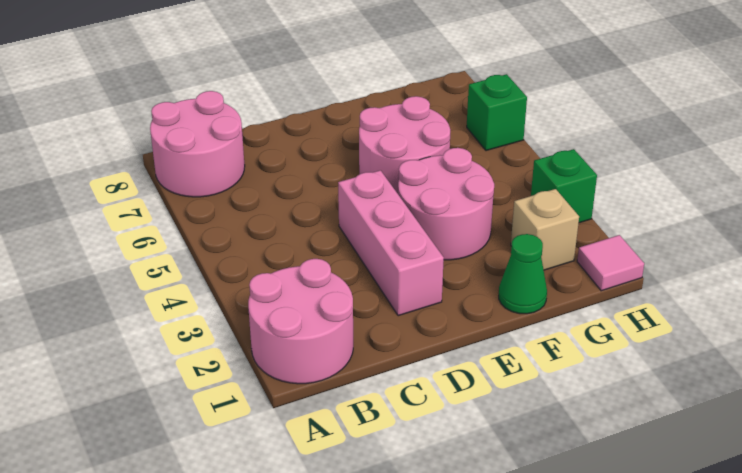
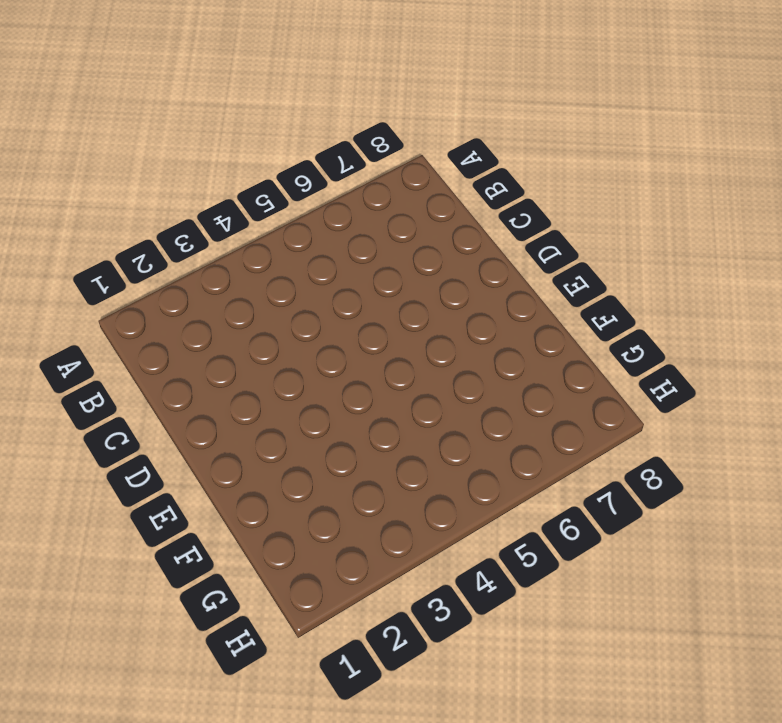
none -> pink 2x2 round brick [248,259,353,384]
none -> pink 2x2 round brick [150,91,245,197]

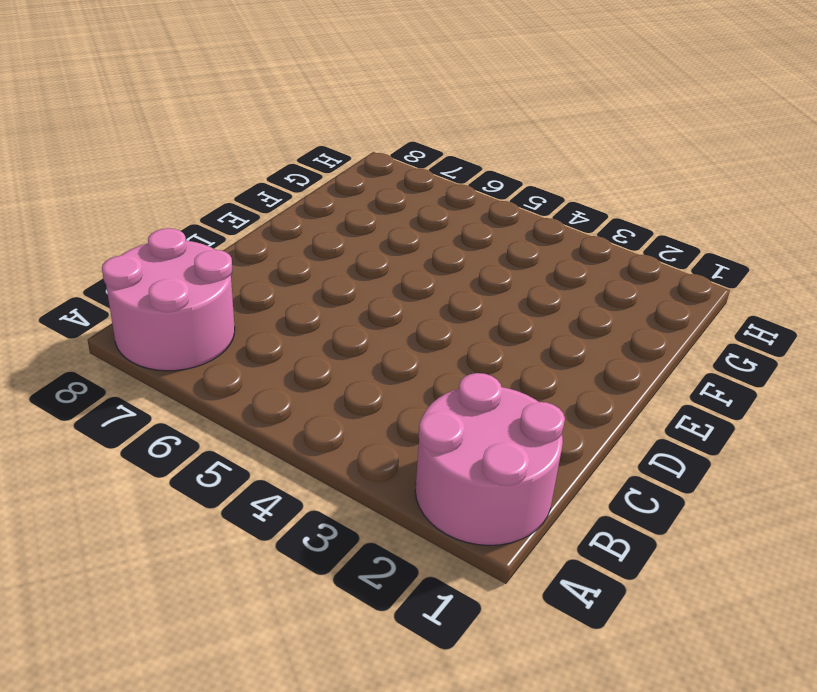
none -> pink 1x3 brick [338,170,444,316]
none -> pink 2x2 round brick [398,148,494,260]

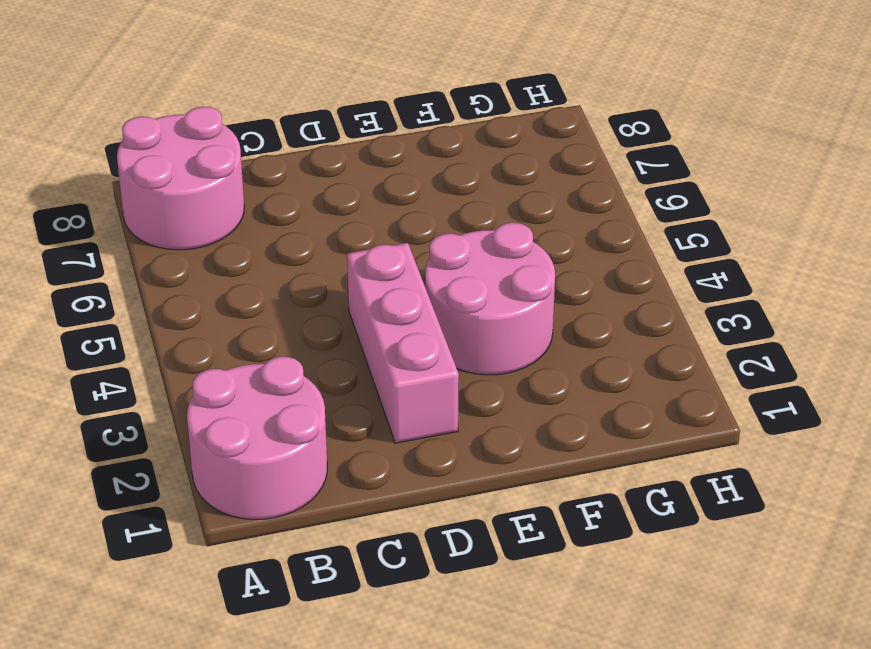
none -> pink 2x2 round brick [359,96,450,194]
none -> green 1x1 cone [499,234,547,314]

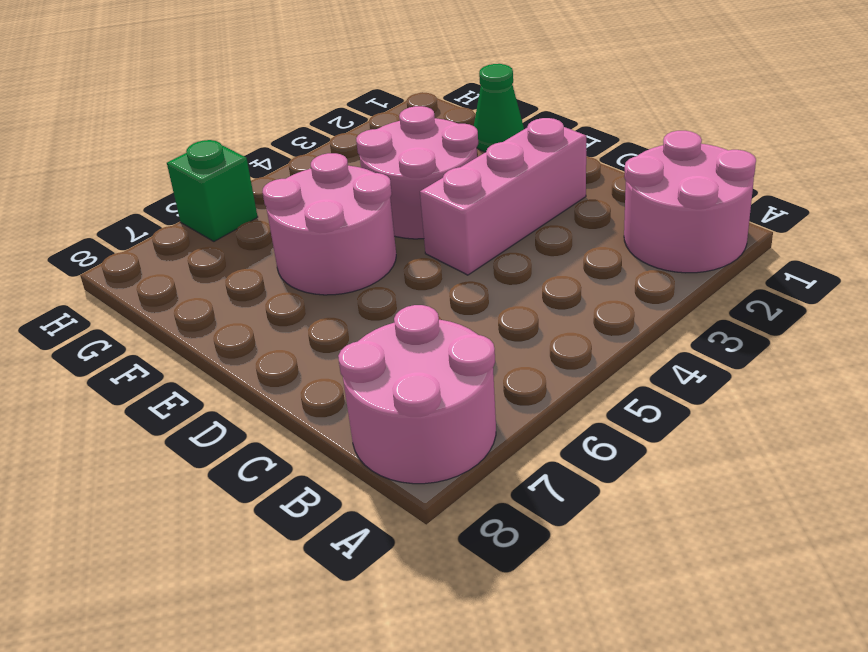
none -> tan 1x1 brick [511,189,579,270]
none -> pink 1x1 tile [577,235,644,291]

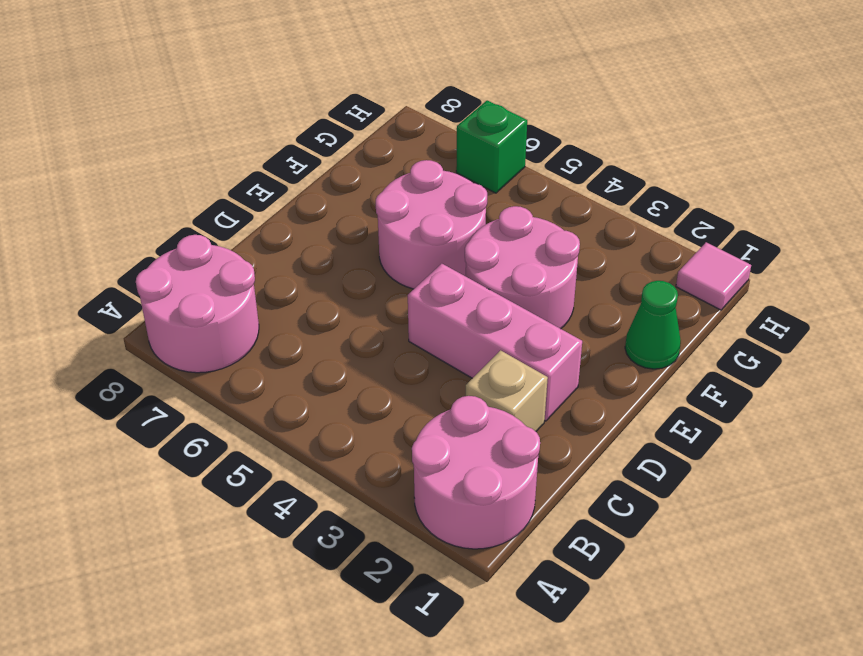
tan 1x1 brick [466,350,548,431] -> tan 1x1 brick moved to [511,189,579,270]
none -> green 1x1 brick [531,149,597,223]

